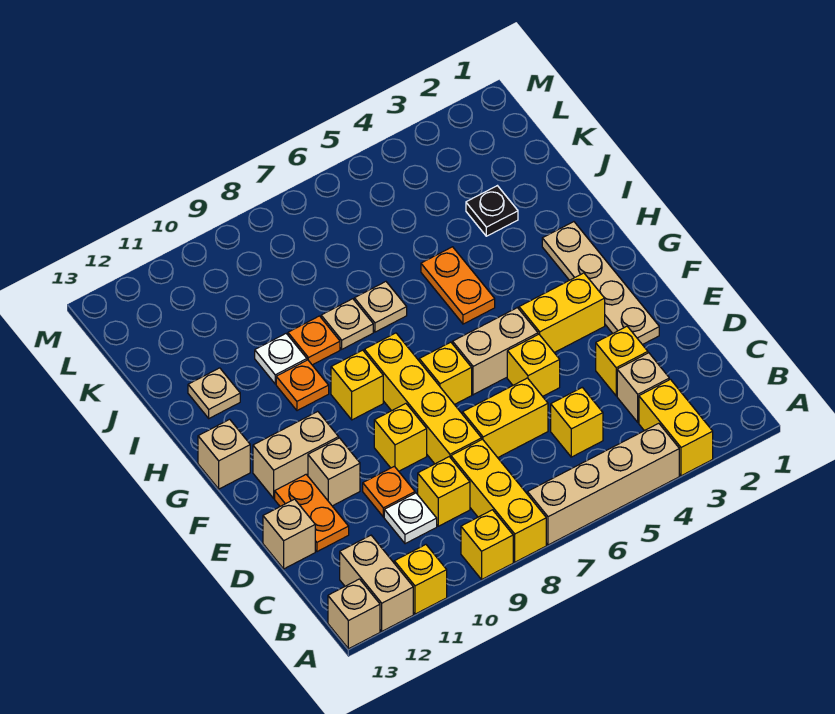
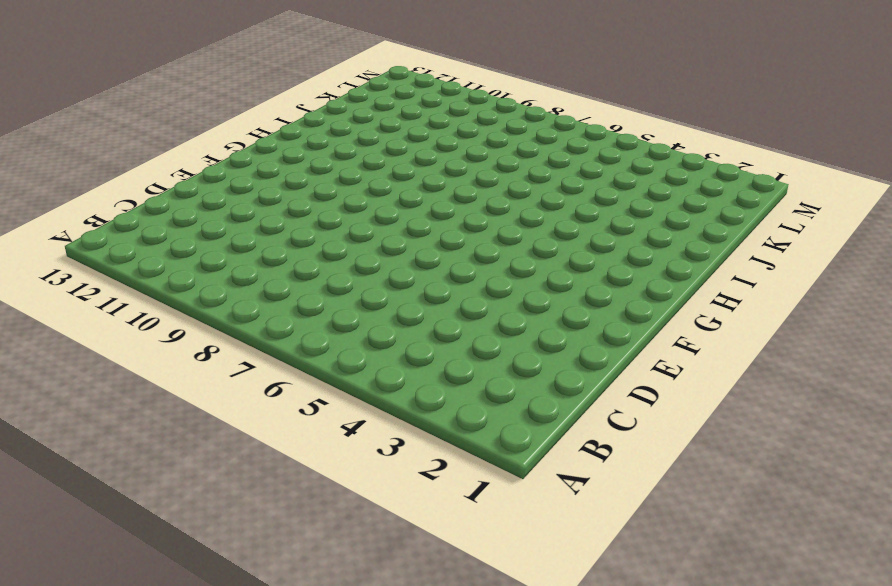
none -> yellow 1x2 brick [639,379,713,476]
none -> tan 1x4 brick [527,423,679,545]
none -> yellow 1x3 brick [451,439,546,562]
none -> yellow 1x1 brick [461,510,513,579]

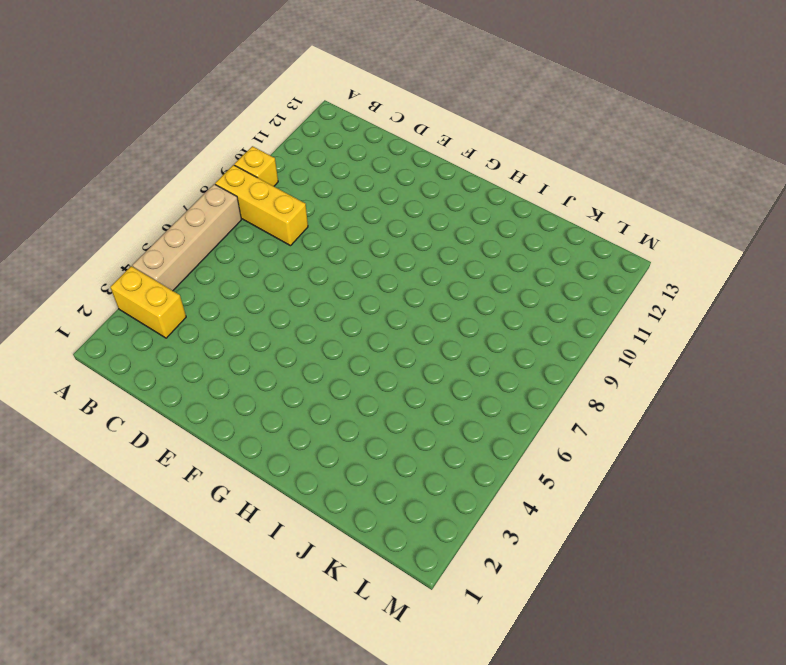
none -> yellow 1x1 brick [394,545,447,614]
none -> tan 1x2 brick [340,535,413,631]
none -> tan 1x1 brick [328,579,380,649]
none -> tan 1x1 brick [617,353,669,422]

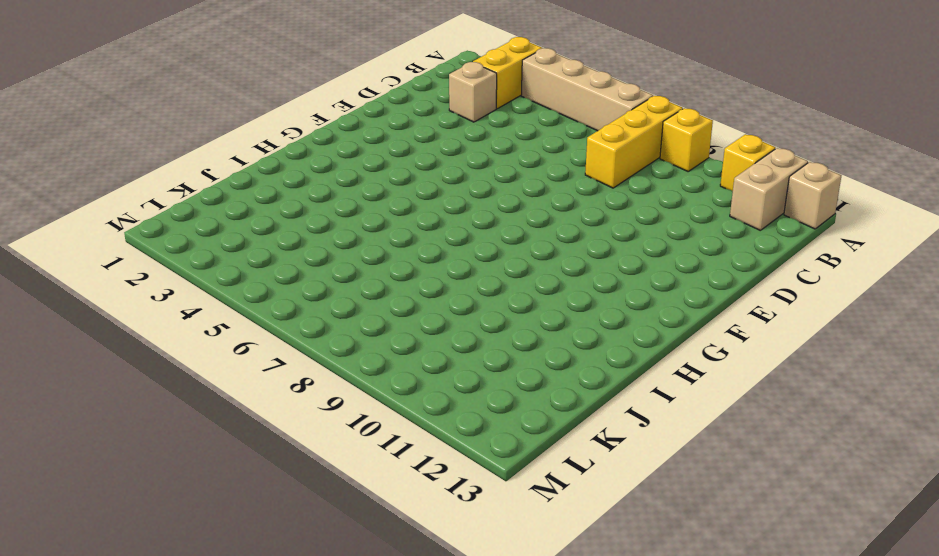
none -> yellow 1x1 brick [551,387,603,457]
none -> yellow 1x1 brick [418,457,470,526]
none -> white 1x1 plate [384,493,437,544]
none -> yellow 1x1 brick [596,326,648,396]

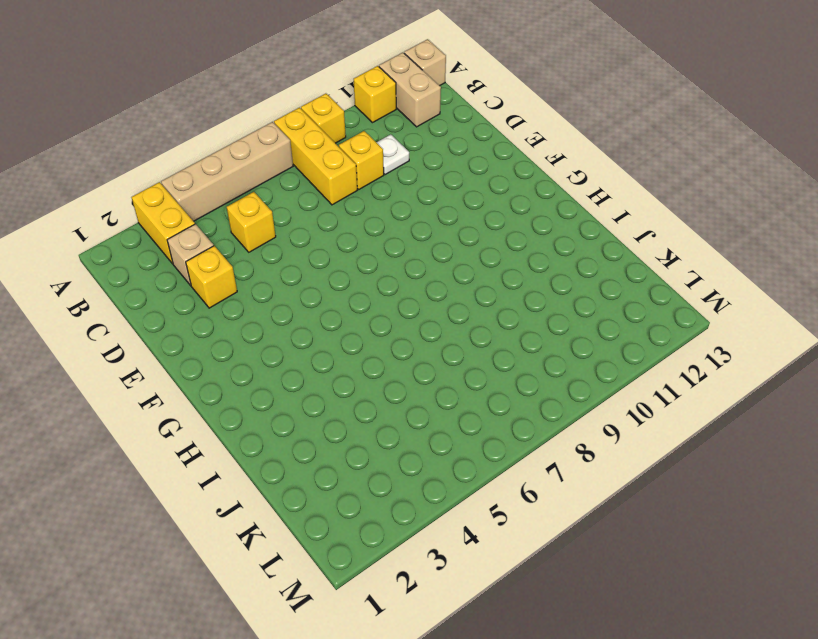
none -> yellow 1x2 brick [463,378,548,458]
none -> yellow 1x4 brick [364,333,482,464]
none -> orange 1x1 plate [363,466,415,517]
none -> orange 1x2 plate [275,475,349,552]

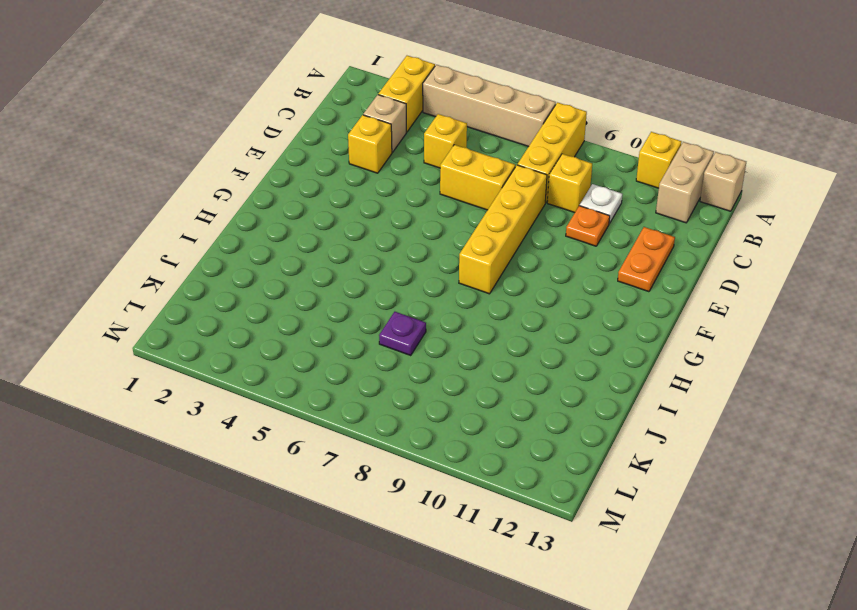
purple 1x1 plate [379,312,426,355] -> none
none -> yellow 1x1 brick [461,510,513,579]
none -> tan 1x1 brick [263,499,315,569]
none -> tan 1x4 plate [542,222,659,345]
none -> yellow 1x1 brick [507,334,560,396]

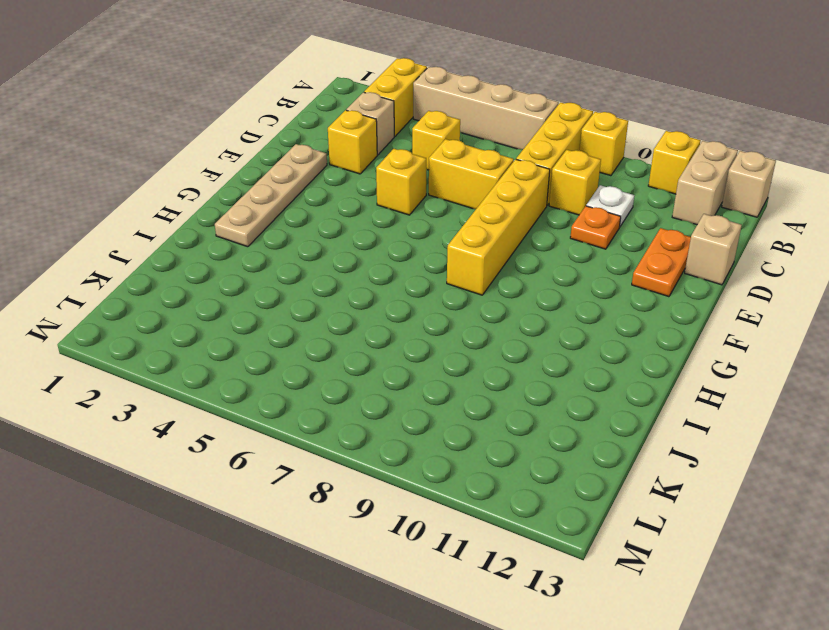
none -> yellow 1x1 brick [374,404,427,471]
none -> tan 1x1 brick [308,438,360,506]
none -> yellow 1x2 brick [519,273,605,353]
none -> tan 1x2 brick [453,308,538,395]

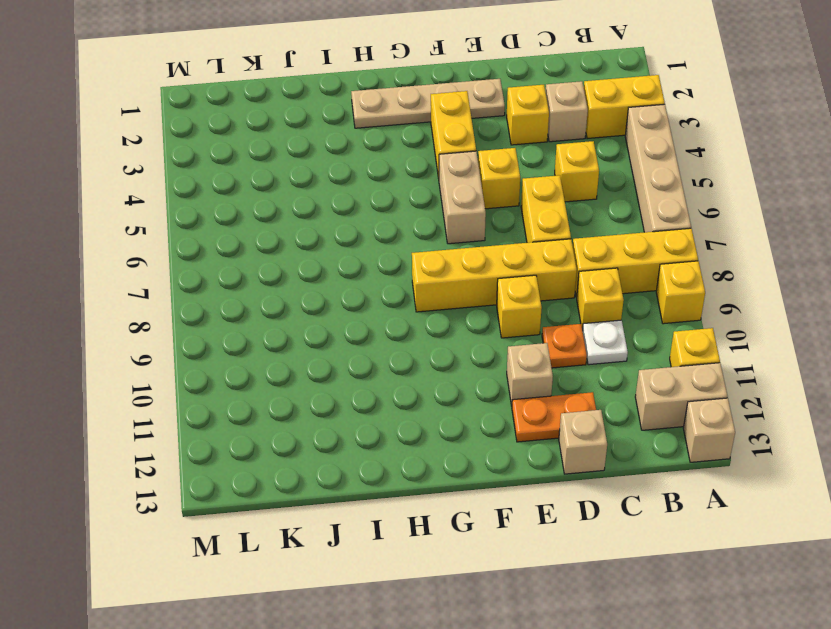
none -> yellow 1x1 brick [419,342,472,405]
none -> tan 1x2 brick [253,411,339,498]
none -> yellow 1x1 brick [331,350,383,420]
none -> tan 1x1 brick [198,419,250,489]

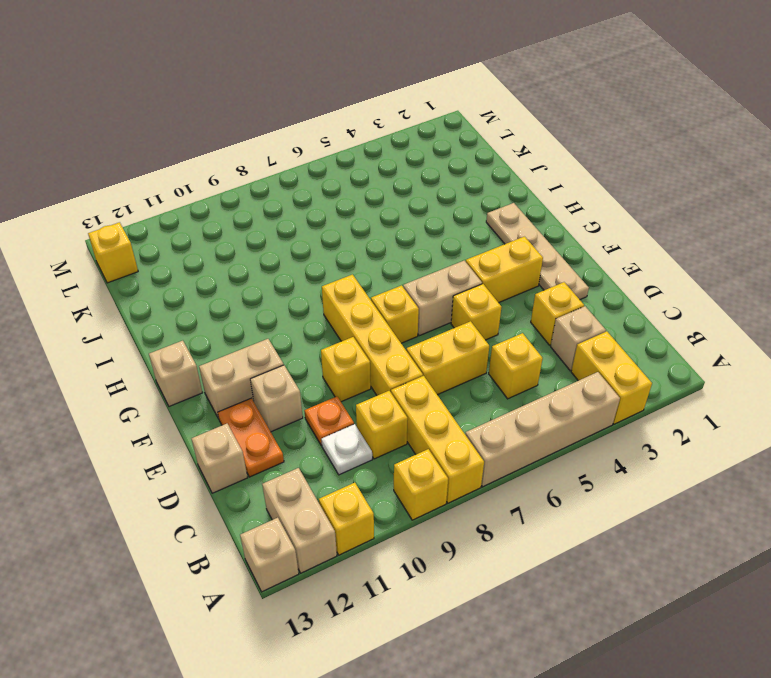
yellow 1x1 brick [88,222,138,283] -> yellow 1x1 brick moved to [331,350,383,420]
none -> orange 1x2 plate [421,247,495,324]
none -> orange 1x1 plate [276,360,329,411]
none -> tan 1x1 plate [354,282,407,332]
none -> tan 1x1 plate [321,299,373,349]

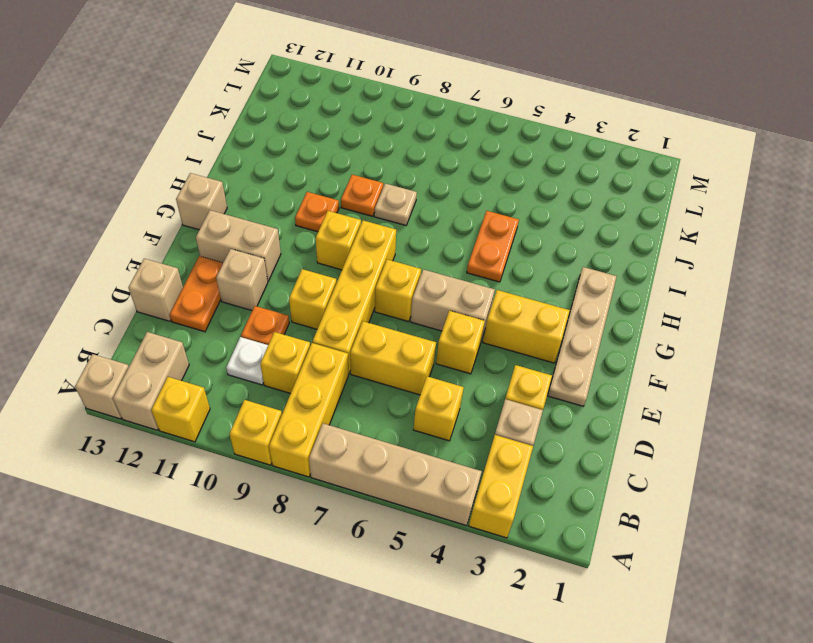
none -> tan 1x1 plate [354,282,407,332]
none -> white 1x1 plate [255,334,307,384]
none -> tan 1x1 plate [188,368,240,418]
none -> black 1x1 plate [466,186,518,236]

